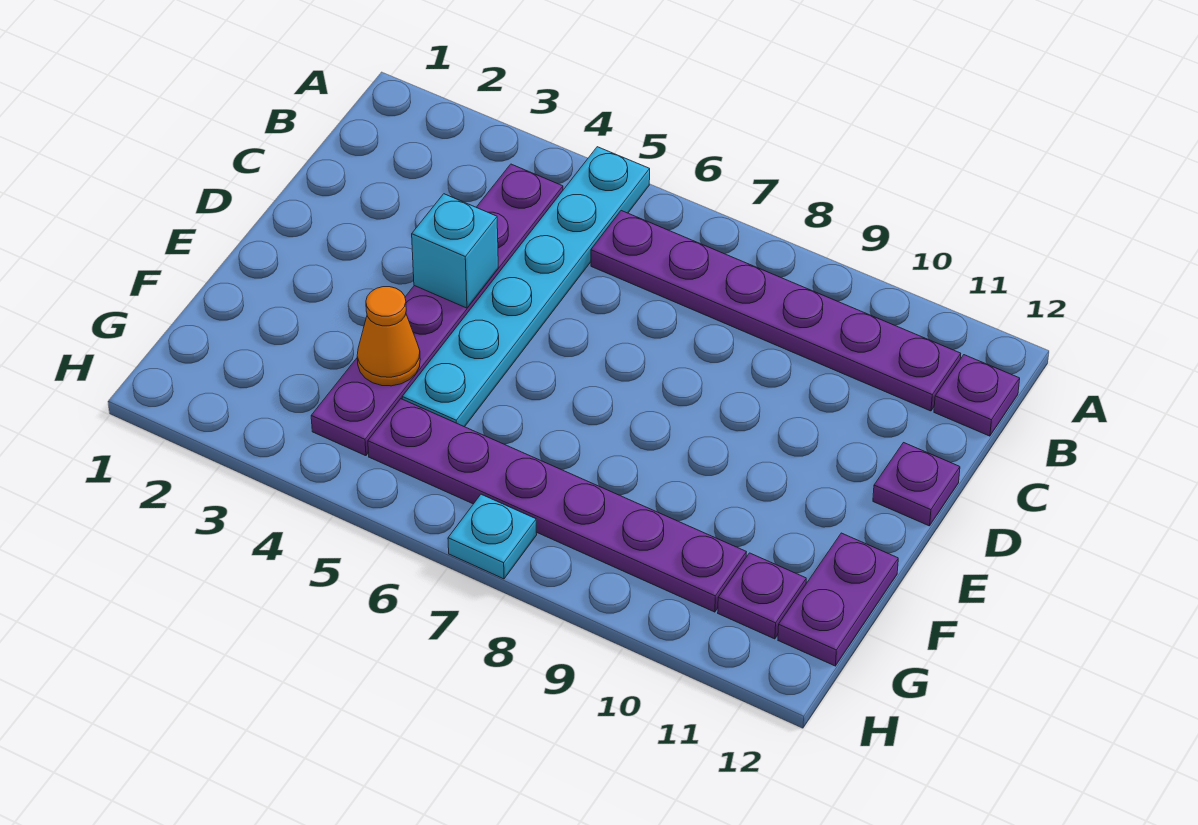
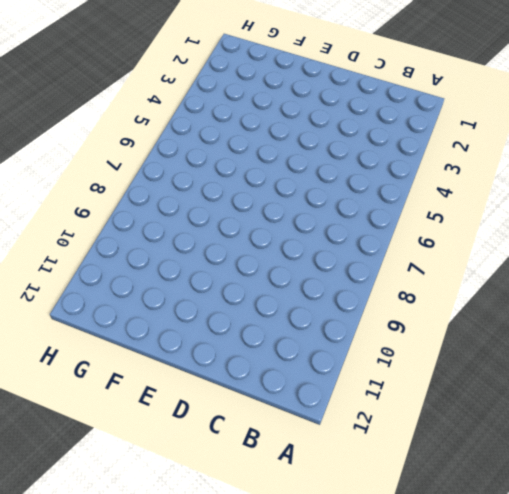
none -> cyan 1x6 plate [402,147,650,427]
none -> purple 1x6 plate [311,164,563,456]

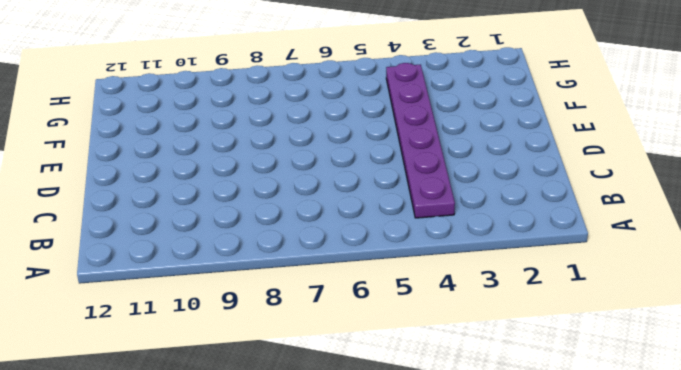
none -> cyan 1x6 plate [402,147,650,427]
none -> purple 1x6 plate [591,211,961,411]

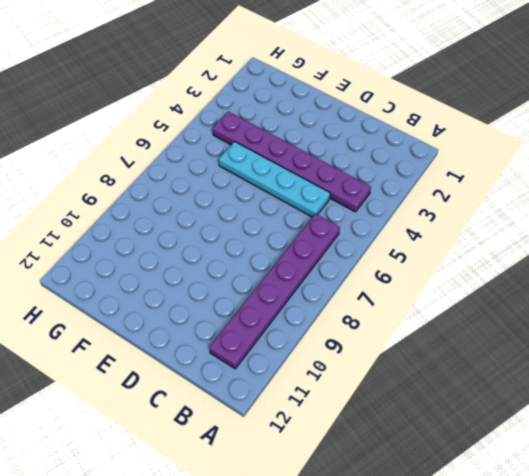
cyan 1x4 plate [219,142,330,217] -> cyan 1x6 plate [402,147,650,427]
none -> purple 1x1 plate [934,355,1020,436]
none -> purple 1x1 plate [873,443,960,526]

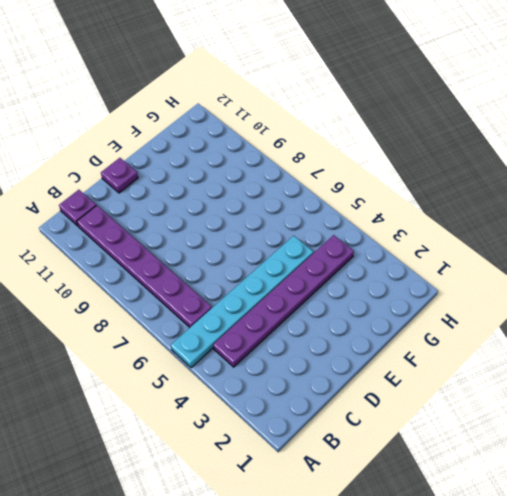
none -> purple 1x2 plate [778,533,898,666]
none -> purple 1x6 plate [368,399,746,612]

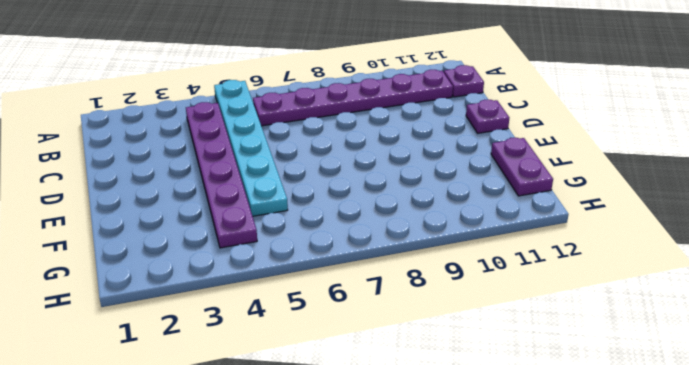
none -> purple 1x6 plate [368,399,746,612]
none -> purple 1x1 plate [718,553,806,639]

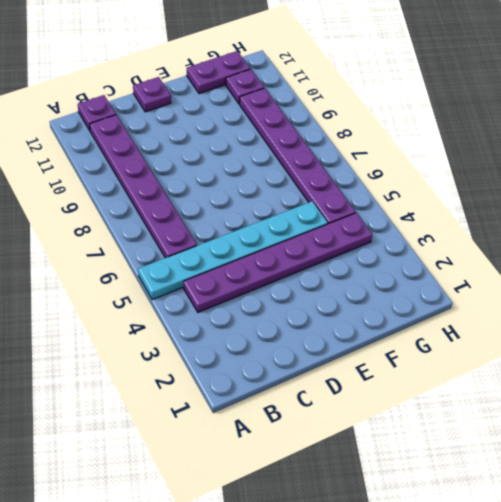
none -> cyan 1x1 plate [448,494,537,579]
none -> cyan 1x1 brick [412,194,498,308]

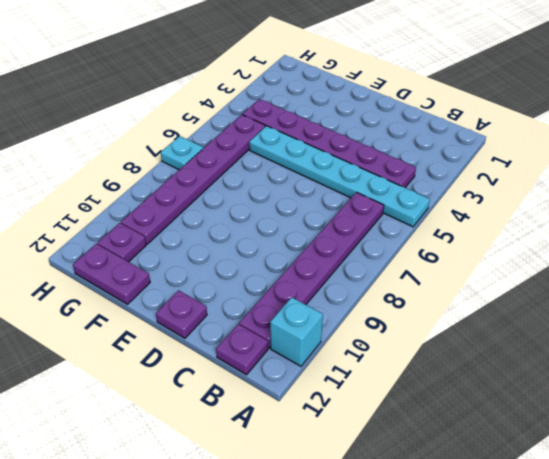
cyan 1x1 brick [270,297,323,366] -> cyan 1x1 brick moved to [412,194,498,308]
none -> orange 1x1 cone [357,287,420,386]

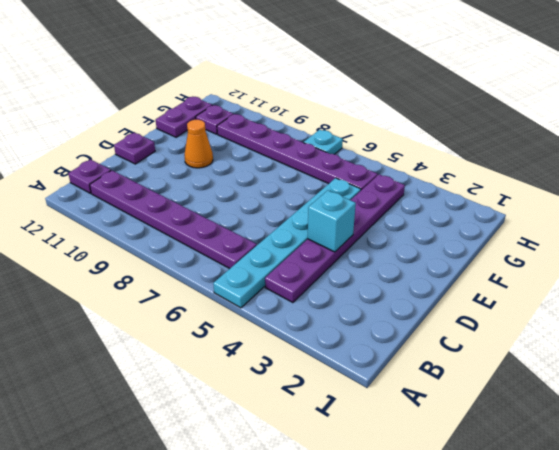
orange 1x1 cone [184,120,213,168] -> orange 1x1 cone moved to [357,287,420,386]

